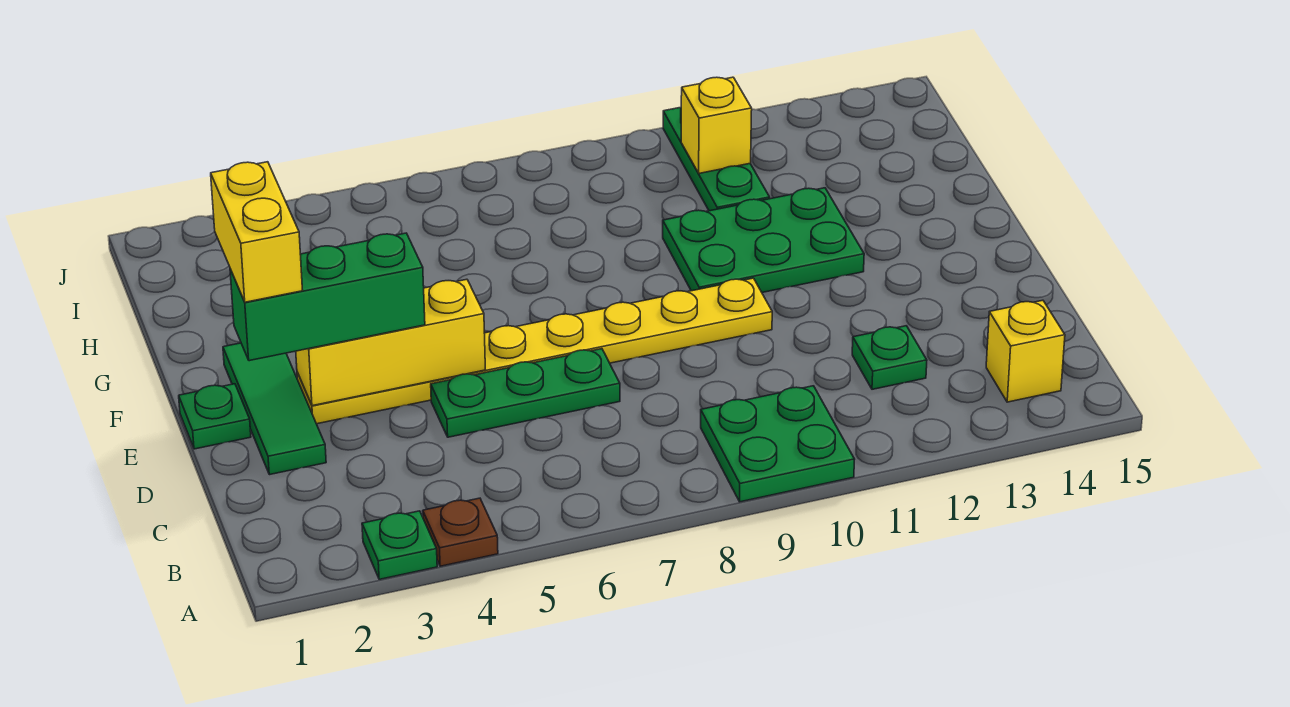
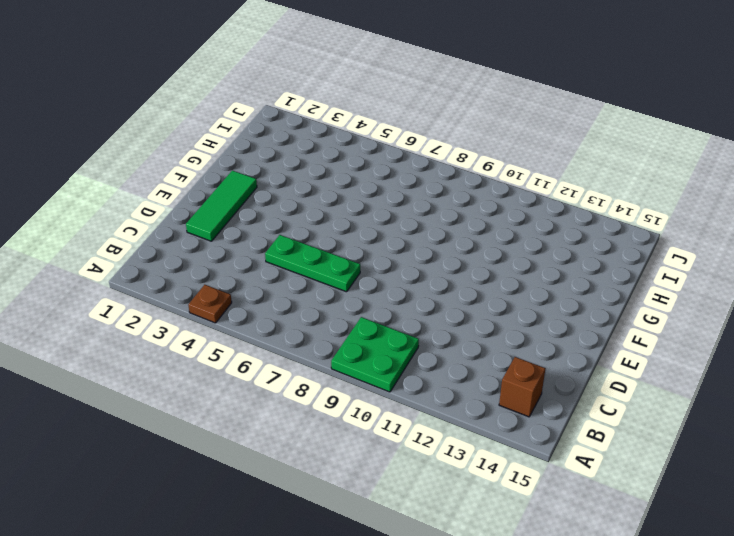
brown 1x1 brick [499,357,546,417] -> yellow 1x1 brick [986,300,1065,402]
none -> green 1x1 plate [362,511,437,579]
none -> green 1x1 plate [852,326,927,389]
none -> green 1x1 plate [179,384,251,449]

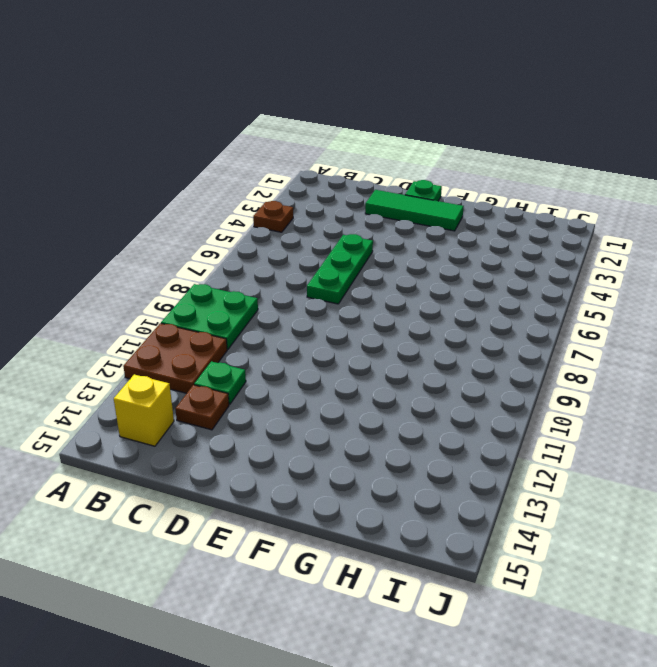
brown 2x2 plate [123,323,227,393] -> none
brown 1x1 plate [175,385,229,430] -> none
none -> green 1x1 plate [362,511,437,579]
none -> yellow 1x8 plate [297,278,772,424]
none -> green 2x3 plate [663,188,864,292]

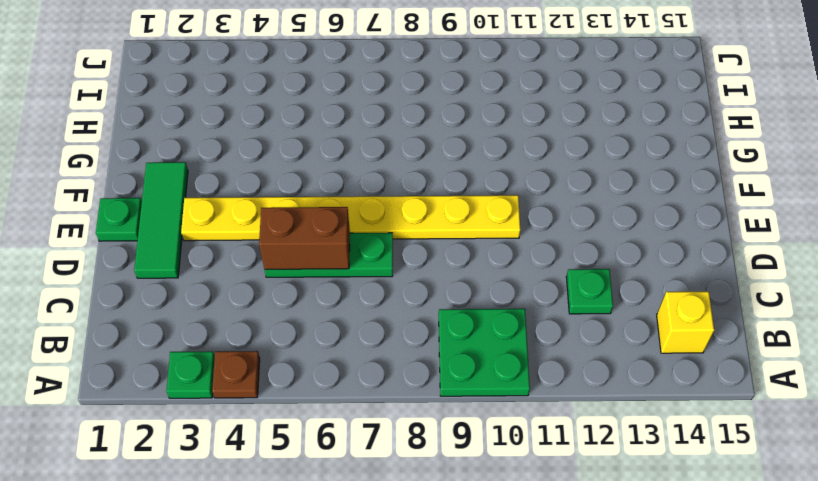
brown 1x2 brick [259,207,350,269] -> none
none -> green 2x3 plate [663,188,864,292]
none -> green 1x3 plate [663,107,770,211]
none -> yellow 1x3 brick [296,279,485,406]

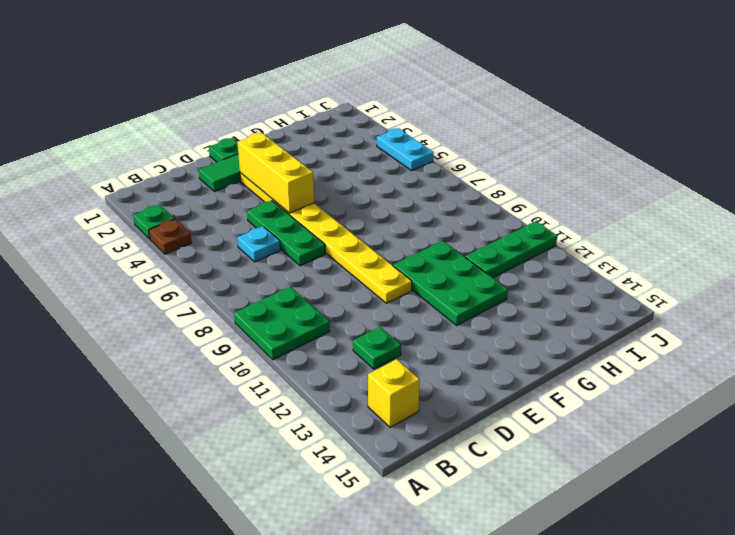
cyan 1x1 plate [237,226,280,262] -> none
cyan 1x2 plate [377,128,434,170] -> none
none -> yellow 1x1 brick [681,77,752,173]
none -> green 1x3 brick [230,233,425,361]
none -> yellow 1x2 brick [211,162,303,302]

